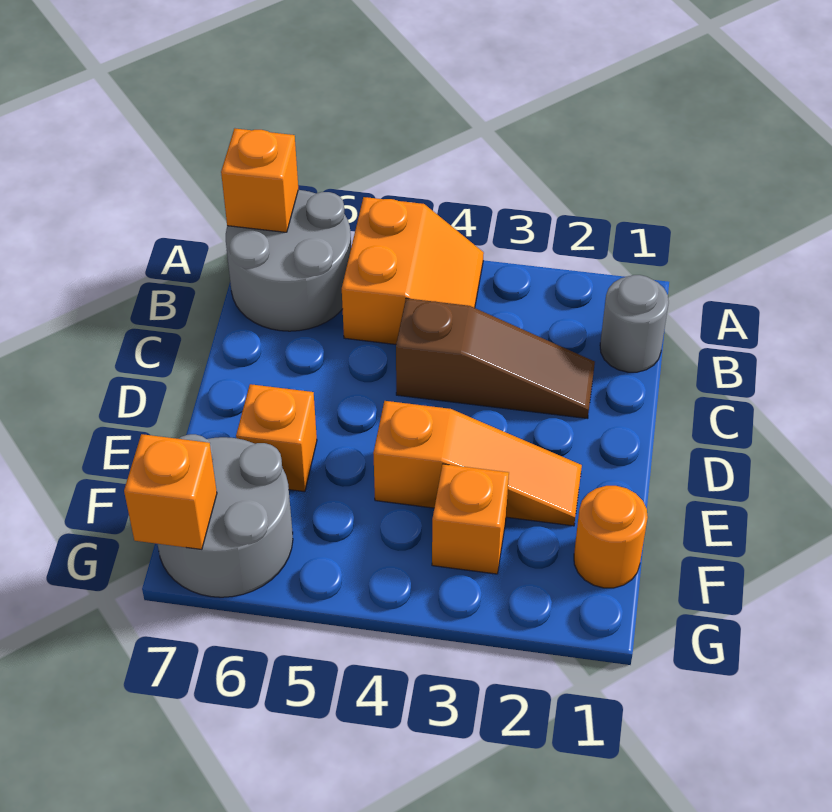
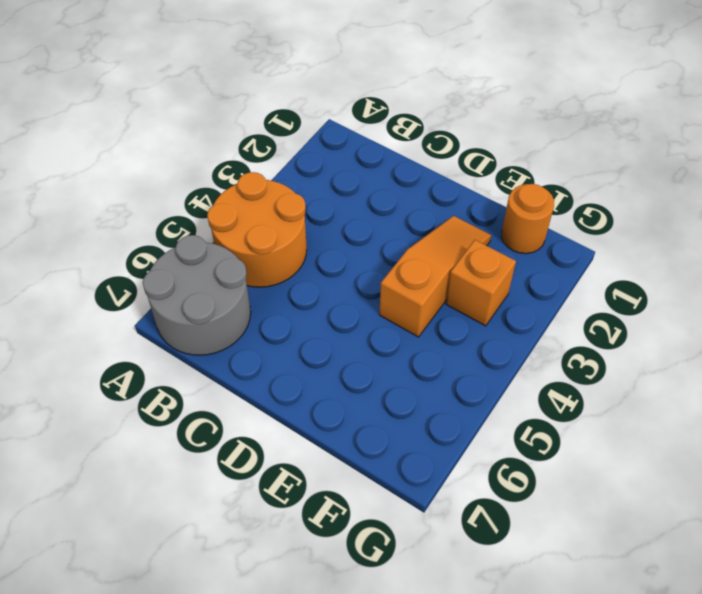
orange 2x2 round brick [207,172,307,287] -> orange 2x2 slope [342,197,484,344]
none -> grey 1x1 round brick [600,275,669,372]
none -> brown 1x3 slope [396,298,595,419]

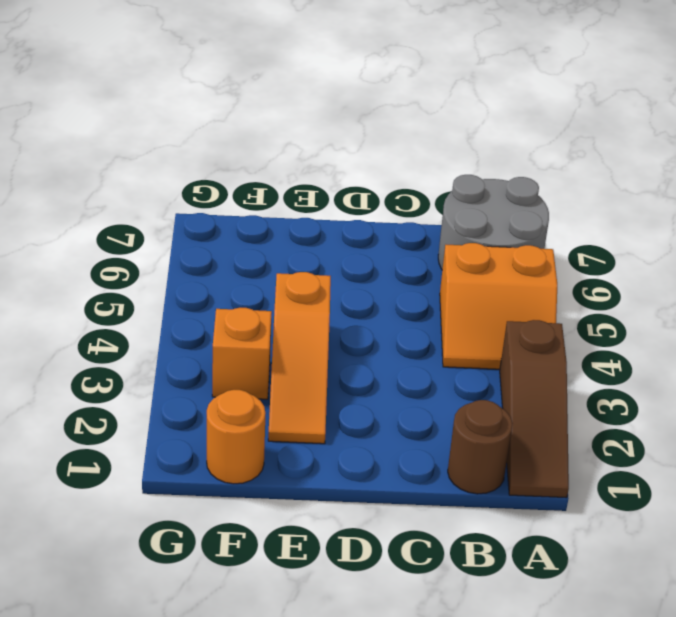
brown 1x3 slope [500,320,569,498] -> brown 1x3 slope moved to [396,298,595,419]
brown 1x1 round brick [448,400,513,494] -> grey 1x1 round brick [600,275,669,372]
none -> orange 1x1 brick [236,384,317,492]
none -> grey 2x2 round brick [158,434,293,597]

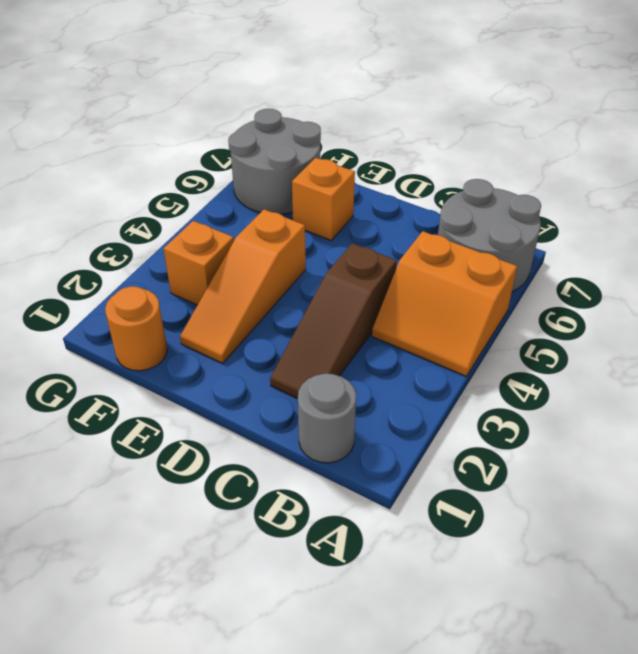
none -> orange 1x1 brick [221,128,298,232]
none -> orange 1x1 brick [124,434,217,550]

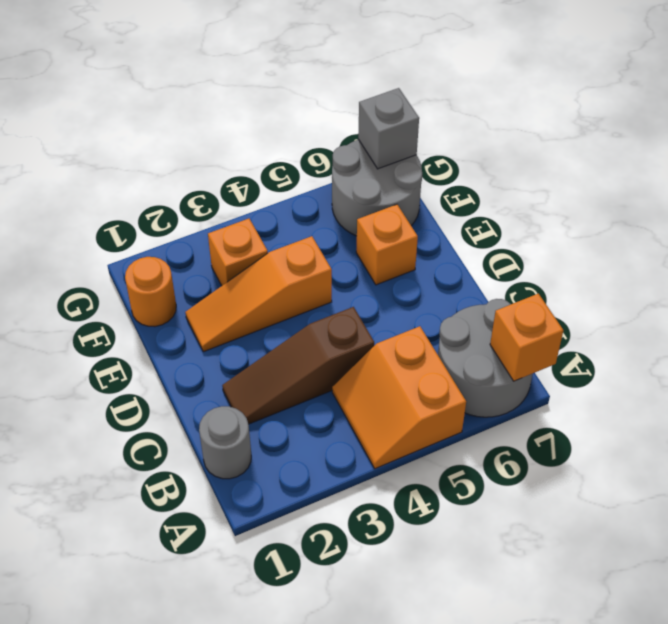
grey 1x1 brick [358,88,419,169] -> orange 1x1 brick [124,434,217,550]

